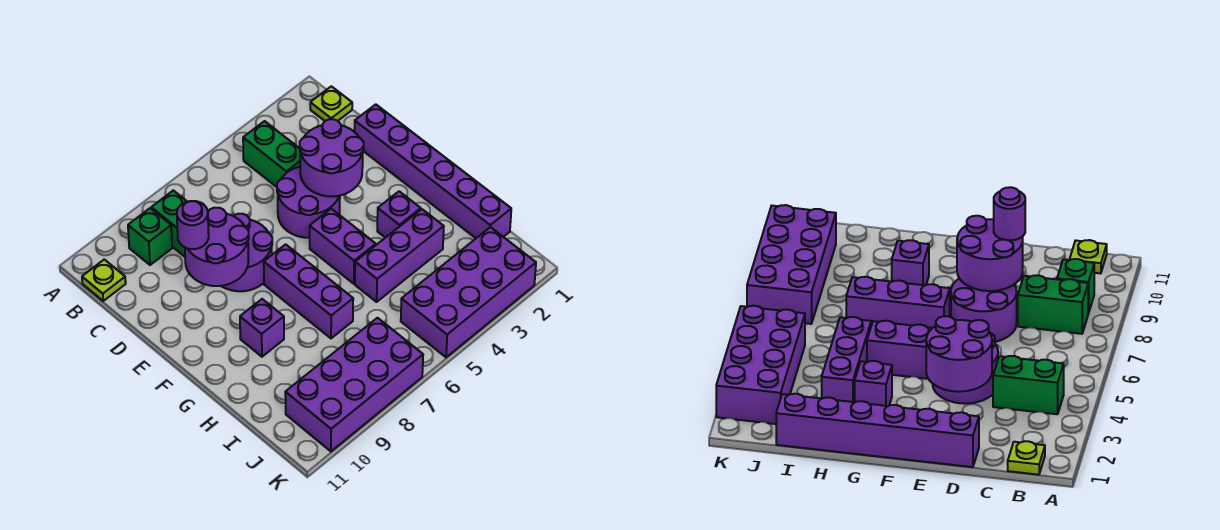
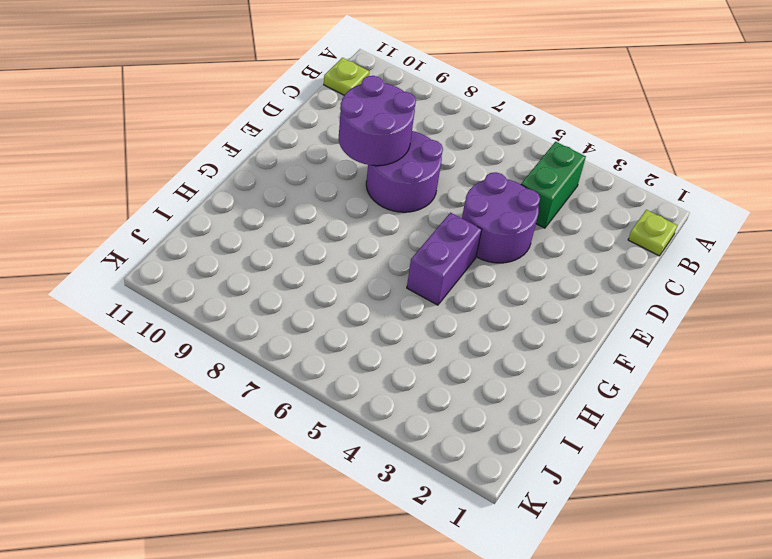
none -> green 1x2 brick [151,190,187,257]
none -> green 1x1 brick [128,208,172,265]
none -> purple 1x6 brick [355,104,511,238]

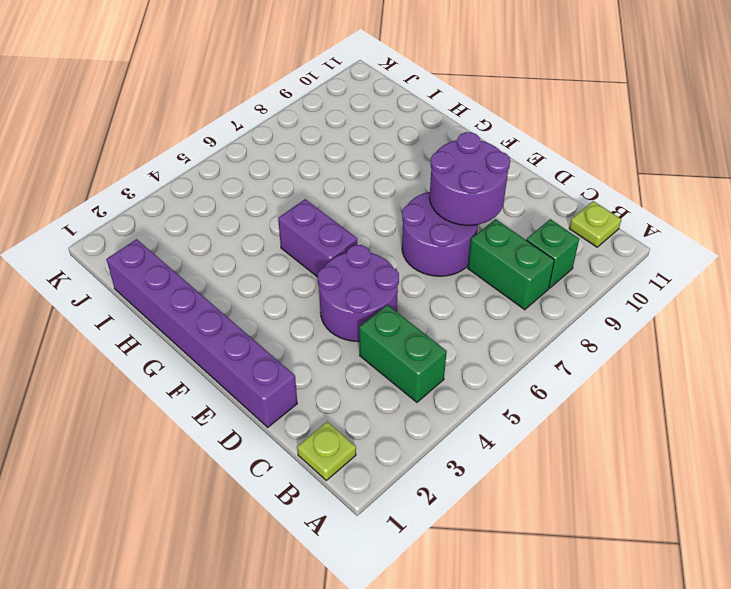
none -> purple 1x3 brick [264,244,353,338]
none -> purple 1x1 brick [377,191,421,238]
none -> purple 1x1 brick [240,299,284,357]

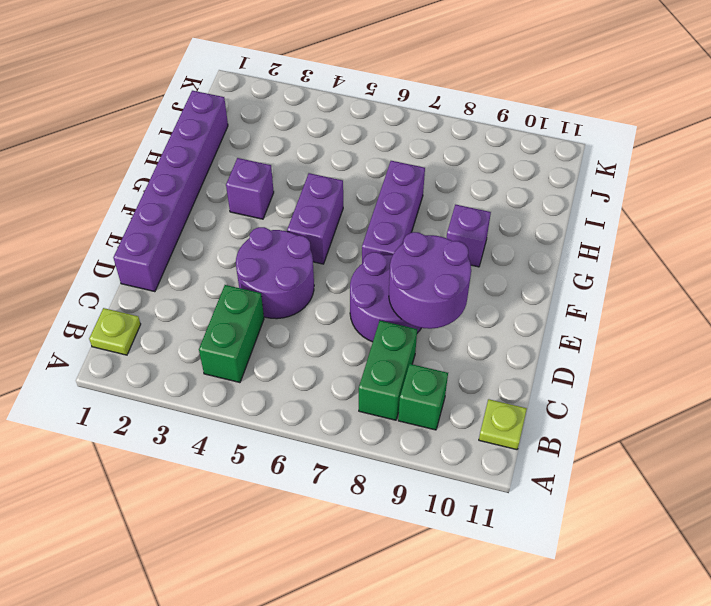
none -> purple 1x3 brick [355,209,444,302]
none -> purple 2x4 brick [401,227,536,357]
none -> purple 2x4 brick [285,318,423,451]

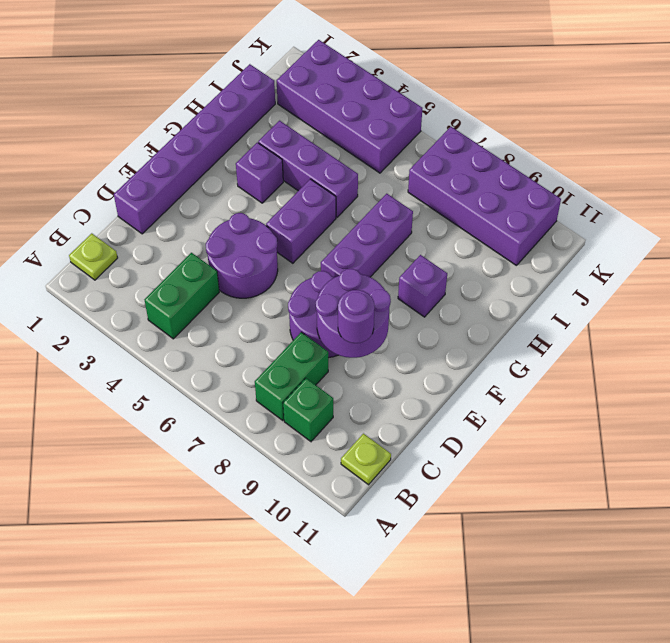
none -> purple 2x2 round brick [300,119,364,196]

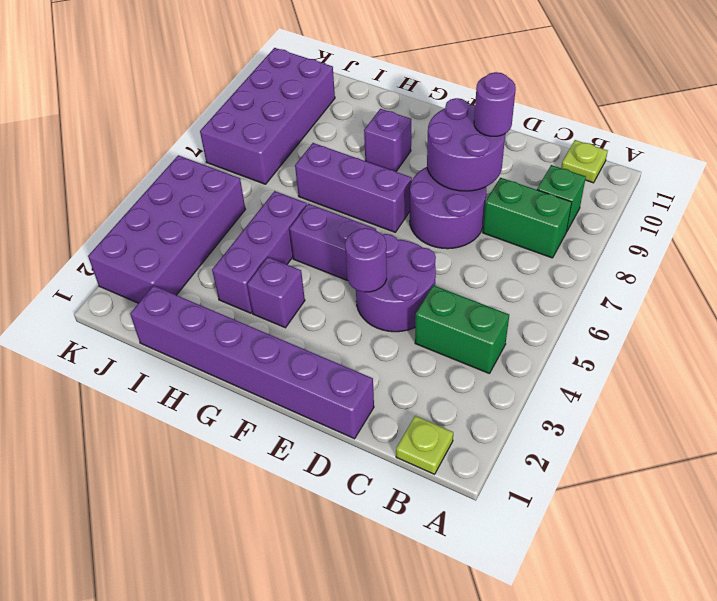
purple 1x1 round brick [345,228,387,292] -> purple 2x2 round brick [300,119,364,196]

